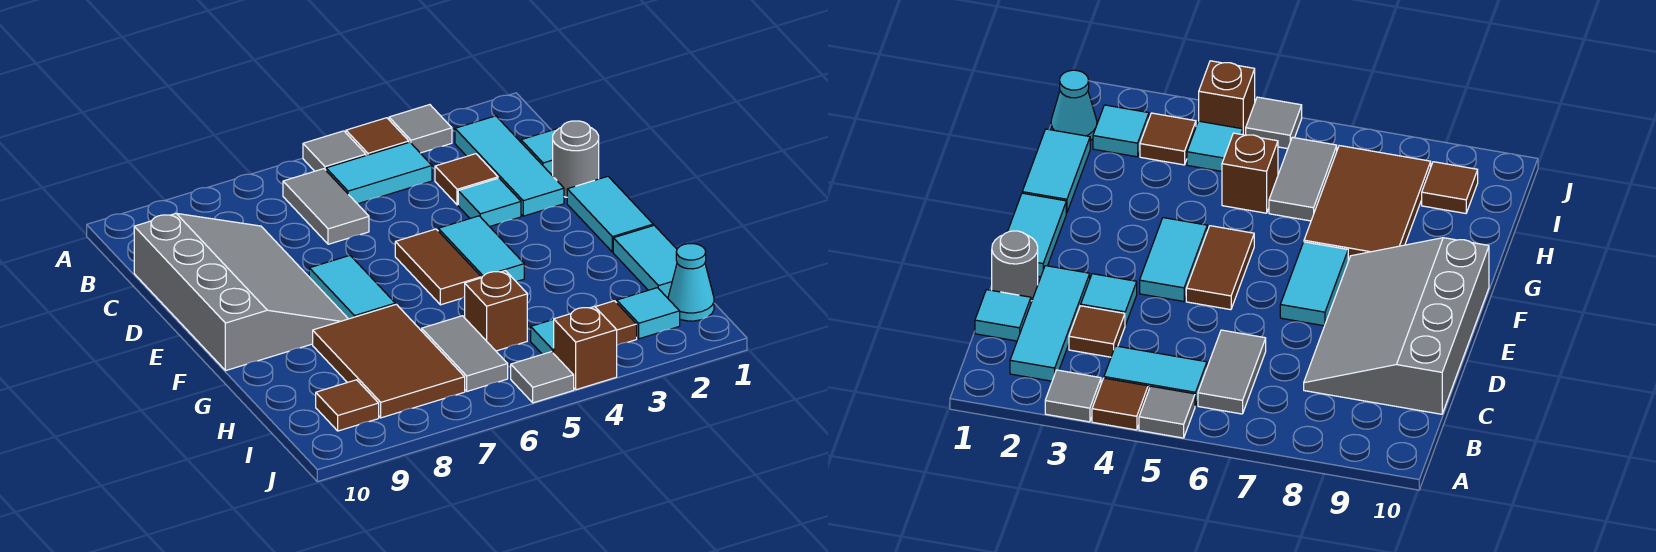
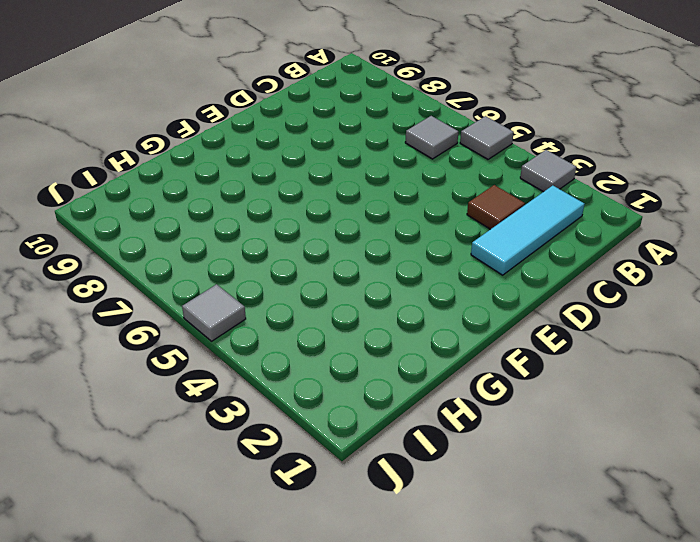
grey 1x1 tile [405,116,458,159] -> grey 1x2 tile [283,169,369,244]
none -> brown 1x1 tile [346,118,409,155]
none -> cyan 1x2 tile [326,142,432,204]
none -> cyan 1x1 tile [521,128,559,176]

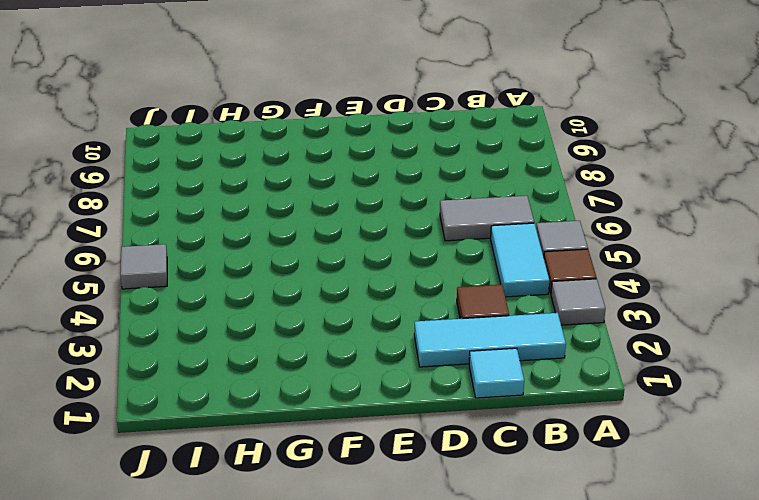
none -> grey 3x4 slope [134,213,348,371]
none -> grey 1x1 round brick [553,121,599,197]
none -> cyan 1x1 tile [458,178,521,227]

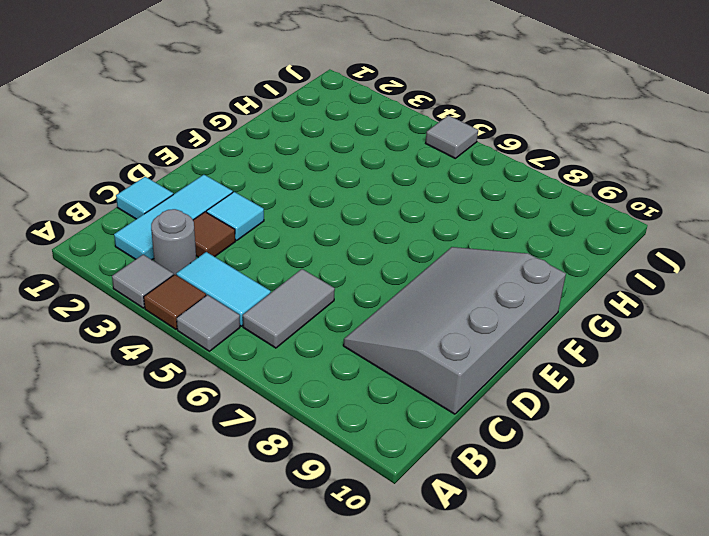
grey 1x1 round brick [151,209,196,275] -> grey 1x1 round brick moved to [553,121,599,197]
none -> cyan 1x2 tile [567,176,653,252]
none -> cyan 1x2 tile [438,216,524,282]
none -> brown 1x2 tile [395,229,481,305]

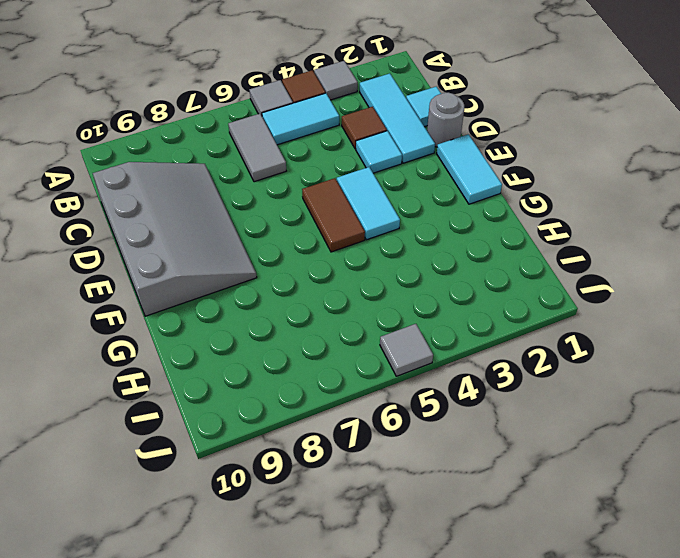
none -> cyan 1x2 tile [309,256,395,319]
none -> cyan 1x2 tile [613,225,677,298]
none -> brown 2x3 tile [313,304,465,418]

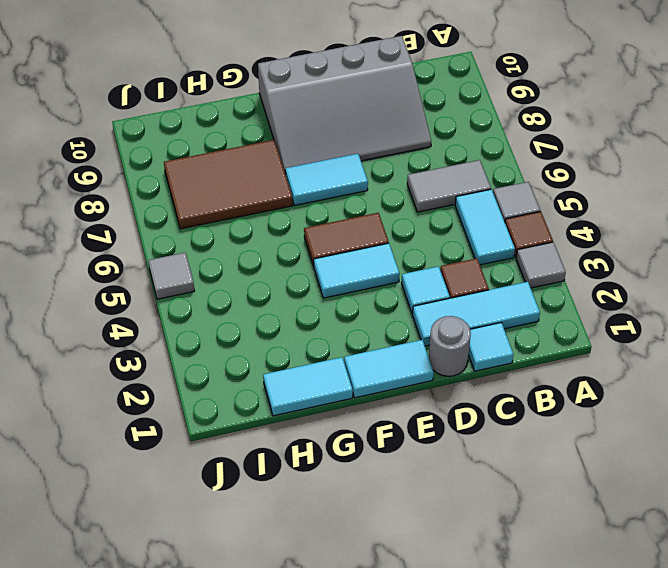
none -> brown 1x1 brick [465,271,527,351]
none -> grey 1x2 tile [422,316,508,391]
none -> cyan 1x1 cone [668,244,714,321]

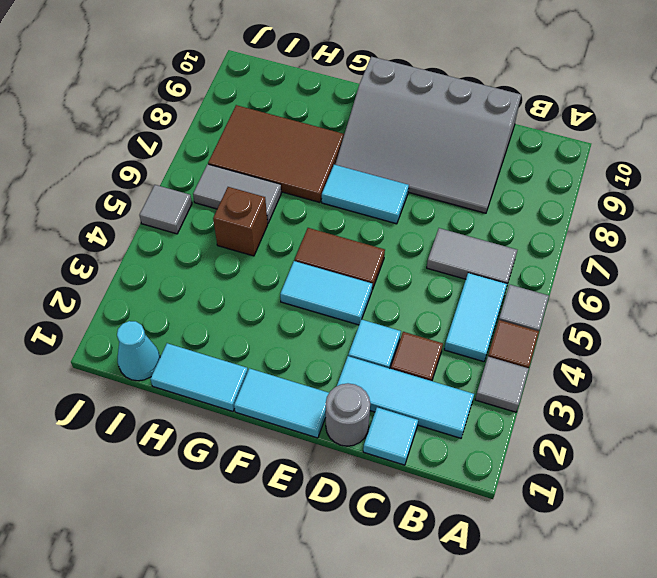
none -> cyan 1x1 tile [617,288,680,339]
none -> brown 1x1 tile [596,301,637,345]
none -> cyan 1x1 tile [531,319,554,354]

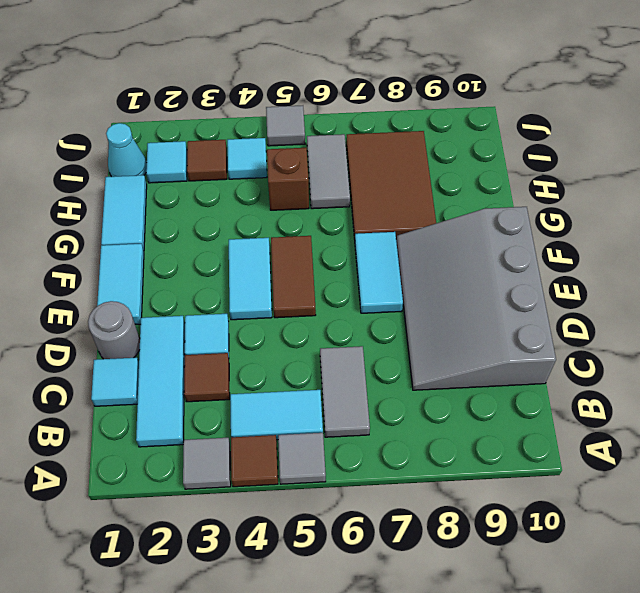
none -> brown 1x1 tile [316,380,379,431]
none -> brown 1x1 brick [554,307,617,390]

